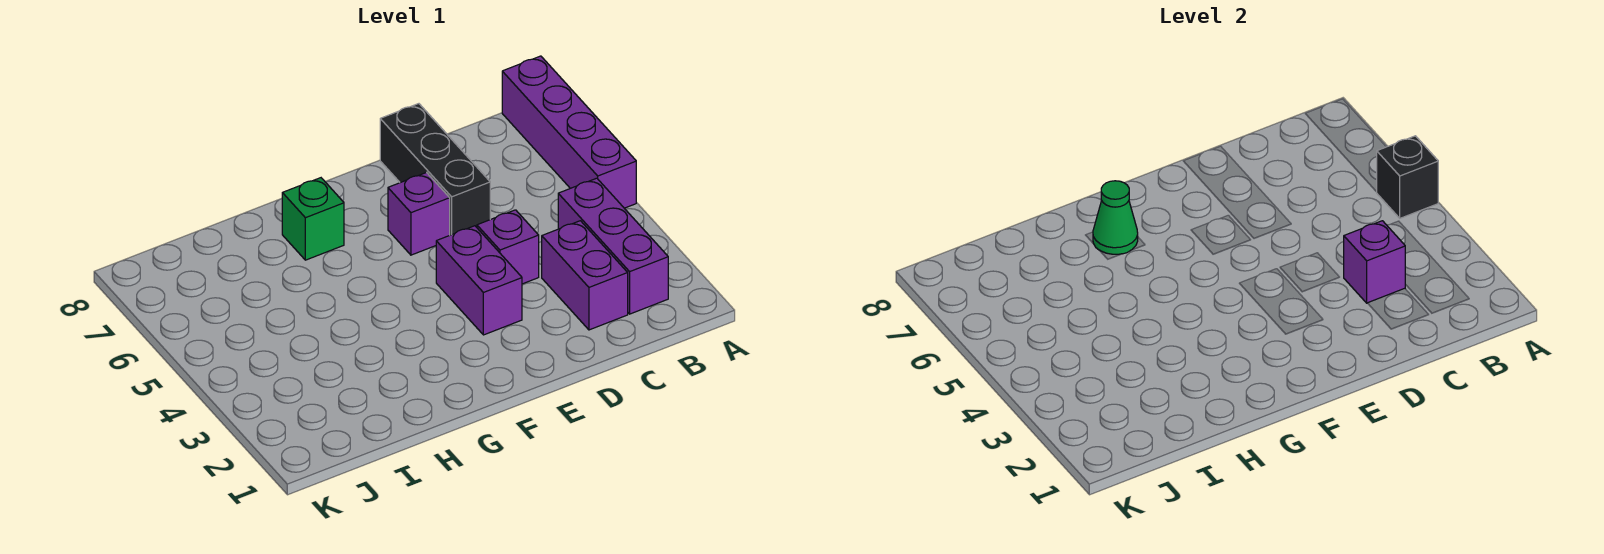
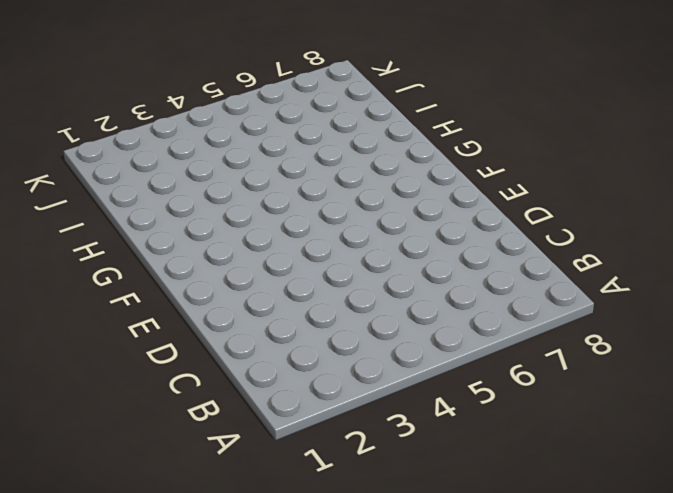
none -> purple 1x4 brick [502,56,636,208]
none -> purple 1x3 brick [558,178,668,314]

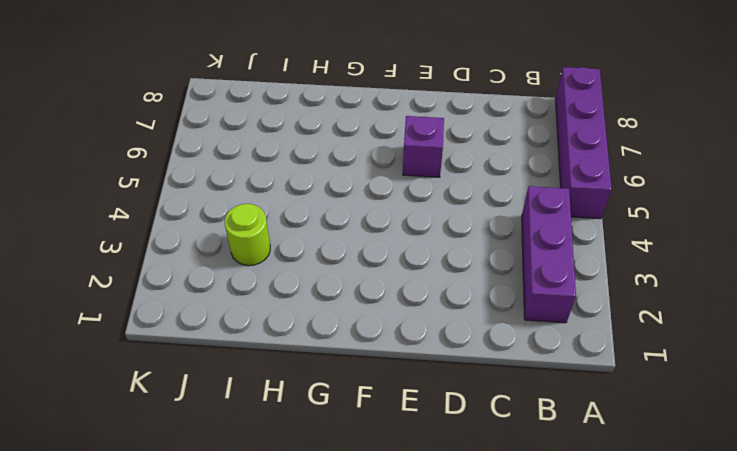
lime 1x1 round brick [225,204,270,266] -> none
none -> purple 1x2 brick [542,221,628,330]
none -> purple 1x1 brick [477,210,539,284]

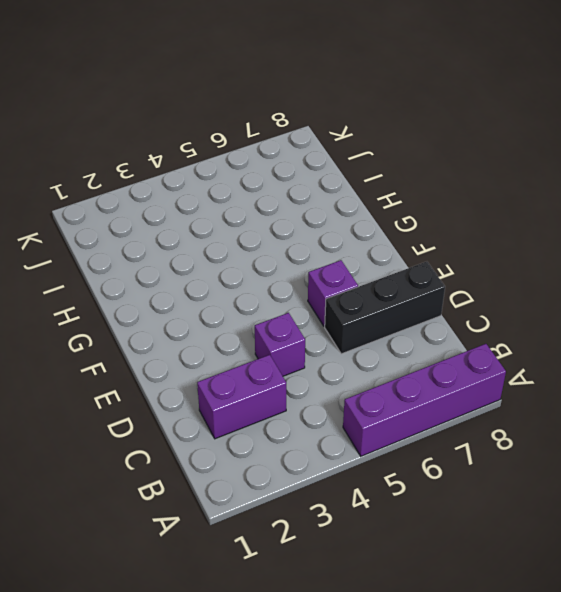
none -> purple 1x3 brick [558,178,668,314]
none -> purple 1x2 brick [436,226,522,335]

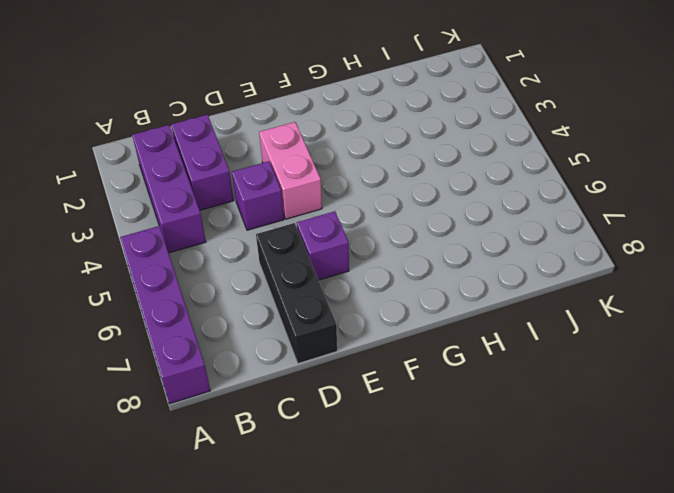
pink 1x2 brick [259,122,322,219] -> purple 1x2 brick [436,226,522,335]
none -> green 1x1 brick [282,178,344,260]
none -> black 1x1 brick [1377,136,1438,218]

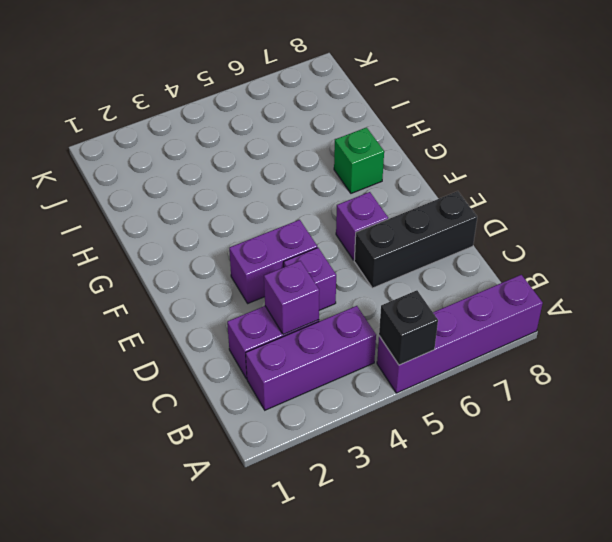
none -> green 1x1 cone [1093,181,1138,254]

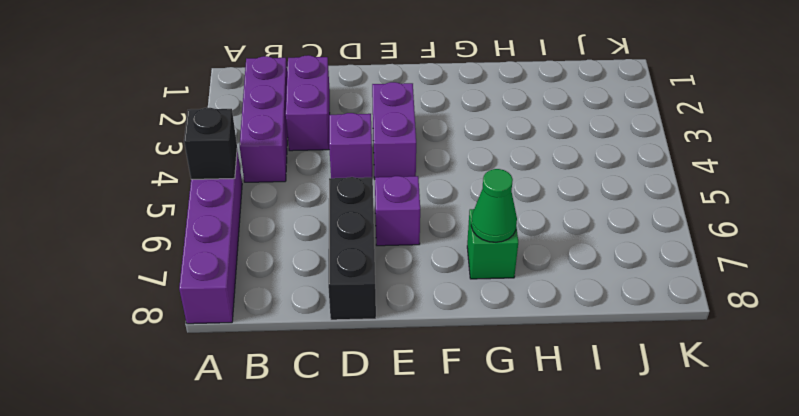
none -> purple 1x1 brick [1344,221,1405,303]

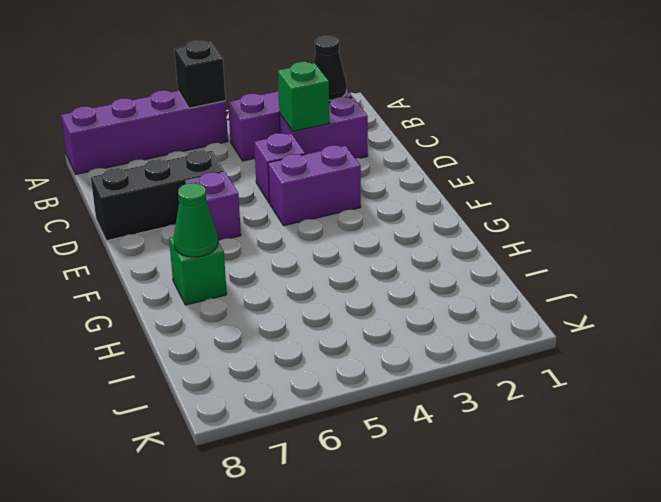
black 1x1 cone [313,36,347,100] -> none
green 1x1 brick [278,62,329,131] -> purple 1x1 brick [1344,221,1405,303]

